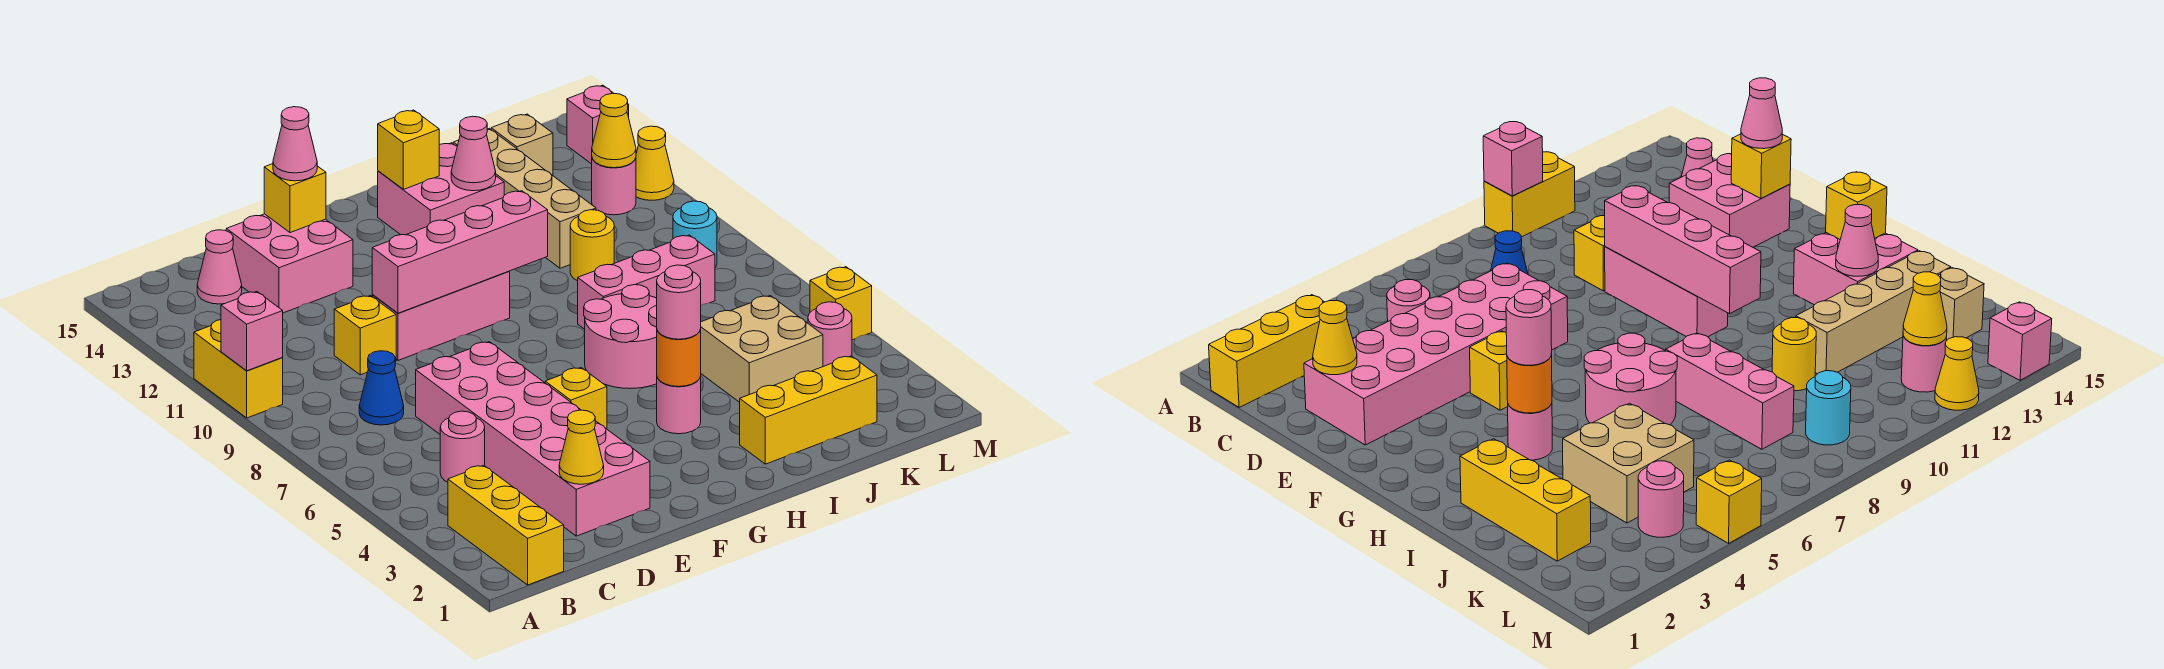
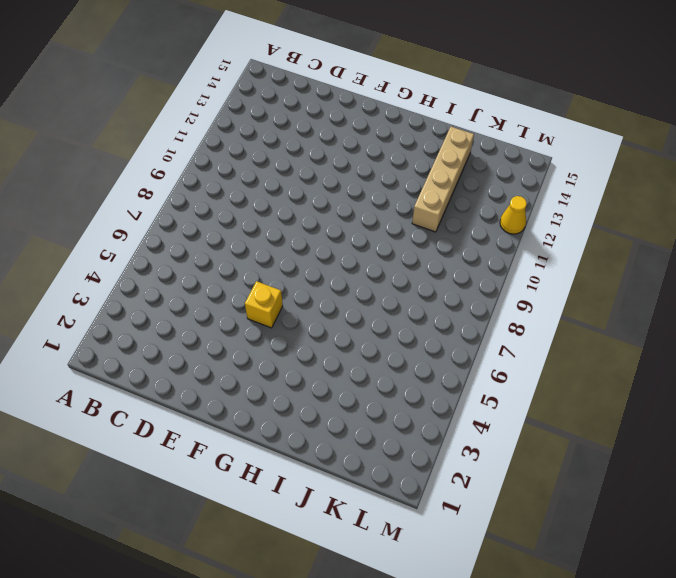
none -> yellow 1x2 brick [194,320,283,418]
none -> yellow 1x3 brick [448,465,564,585]
none -> pink 1x1 round brick [440,411,485,482]
none -> blue 1x1 cone [359,351,404,425]

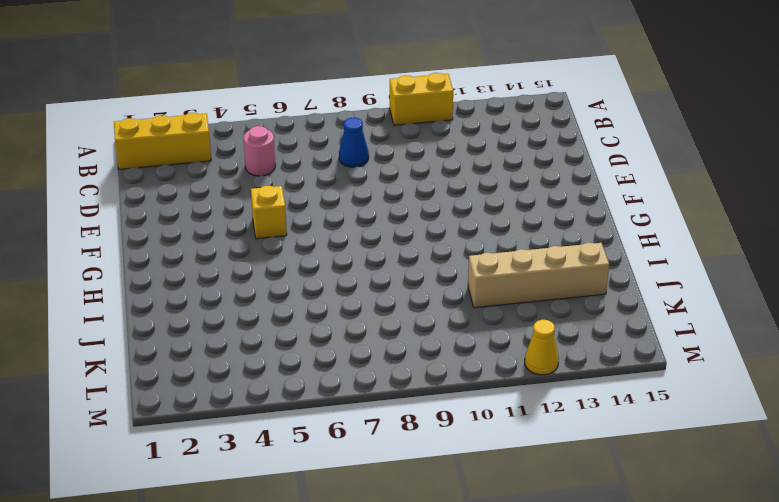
none -> pink 1x1 cone [197,230,242,304]
none -> pink 2x6 brick [416,342,650,536]
none -> yellow 1x1 brick [334,296,396,375]
none -> pink 2x2 brick [226,214,353,313]

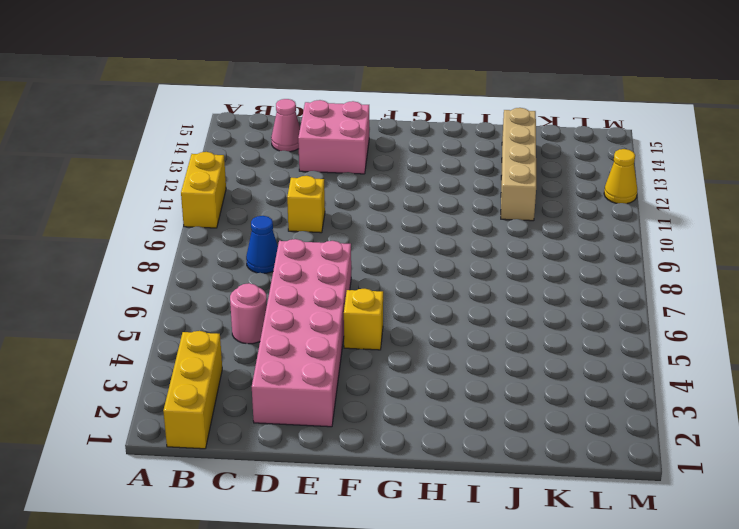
none -> pink 1x3 brick [372,271,510,360]
none -> pink 1x1 round brick [657,377,701,434]
none -> pink 2x2 round brick [584,285,657,389]
none -> pink 2x2 brick [378,143,504,235]

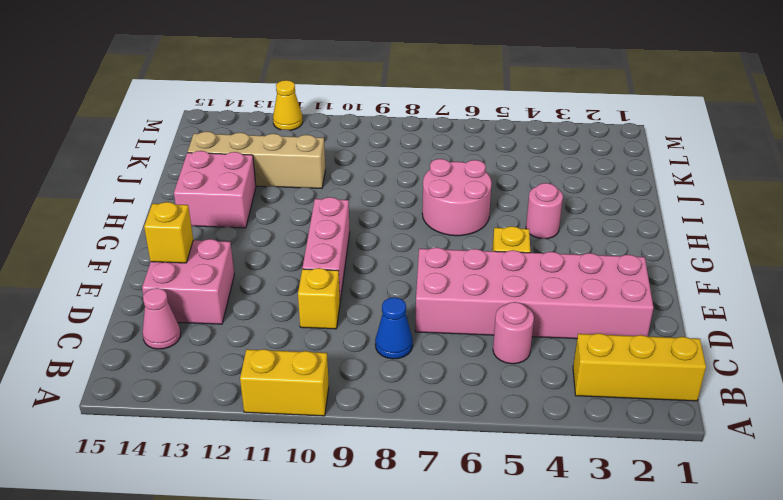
none -> yellow 1x3 brick [740,356,877,464]
none -> pink 1x3 brick [578,235,715,329]
none -> tan 2x2 brick [701,296,823,402]
none -> yellow 1x1 round brick [570,210,614,281]

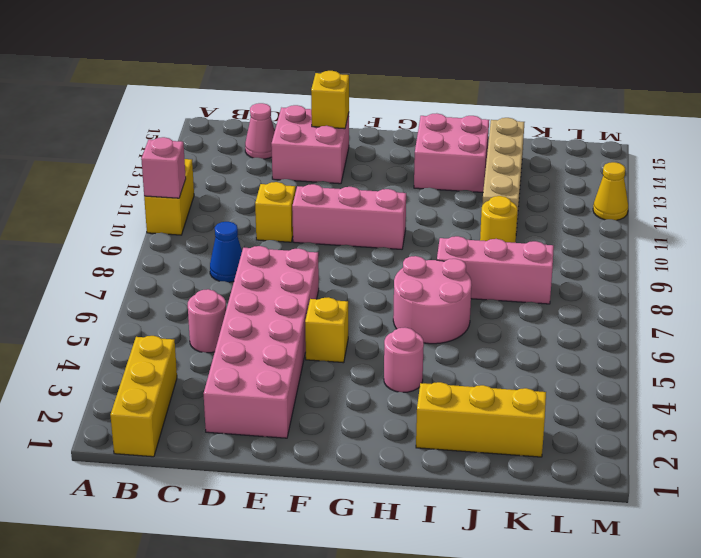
none -> tan 2x2 brick [701,296,823,402]
none -> tan 1x1 brick [491,114,553,175]
none -> pink 1x1 round brick [808,302,852,366]
none -> cyan 1x1 round brick [673,201,717,268]

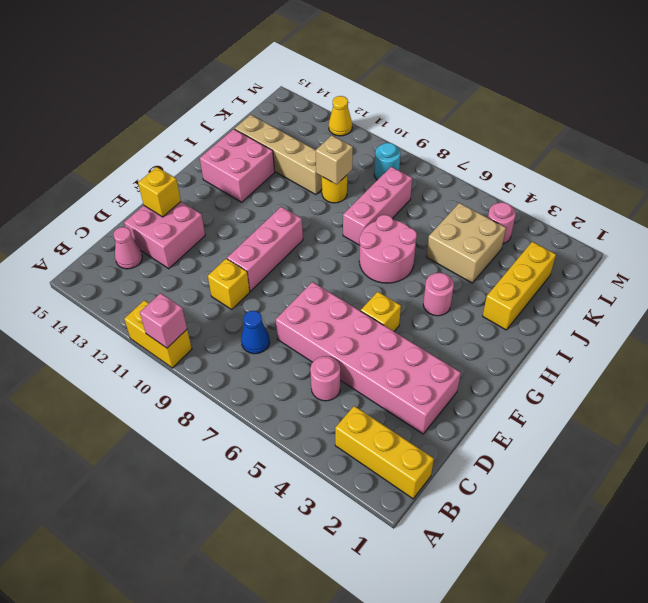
tan 1x1 brick [316,135,353,184] -> tan 1x1 brick moved to [491,114,553,175]
none -> pink 1x1 round brick [592,158,636,215]
none -> yellow 1x1 brick [810,267,872,340]
none -> pink 1x1 brick [567,85,629,164]
none -> yellow 1x1 cone [559,410,604,484]

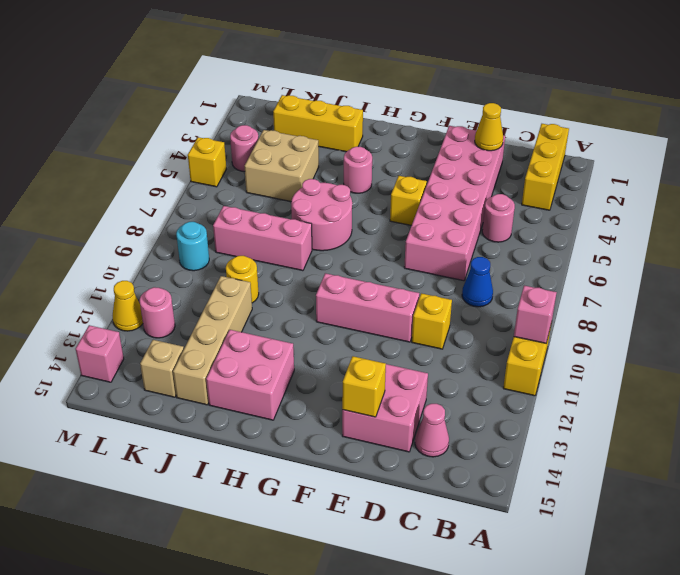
none -> pink 1x4 brick [372,191,548,313]
none -> orange 1x1 round brick [657,329,701,387]
none -> yellow 1x1 brick [378,110,439,189]
none -> pink 1x1 cone [451,116,496,191]

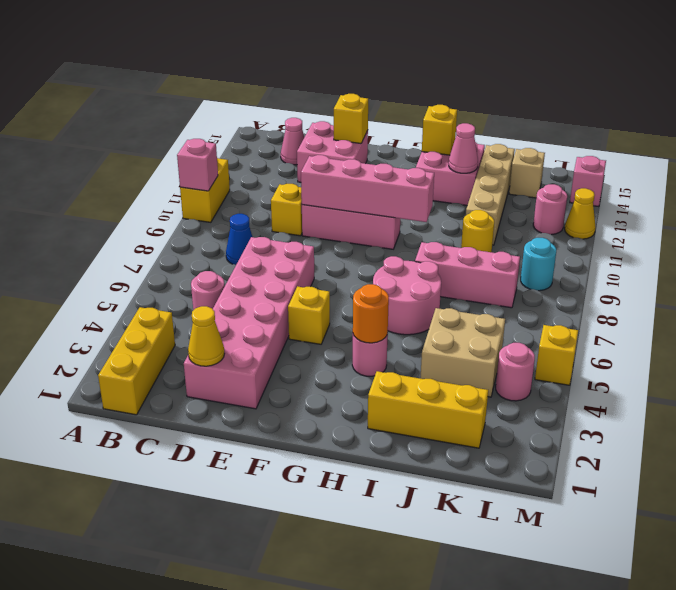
none -> yellow 1x1 cone [592,93,636,168]
none -> pink 1x1 cone [273,107,317,181]
none -> pink 1x1 round brick [657,265,701,339]

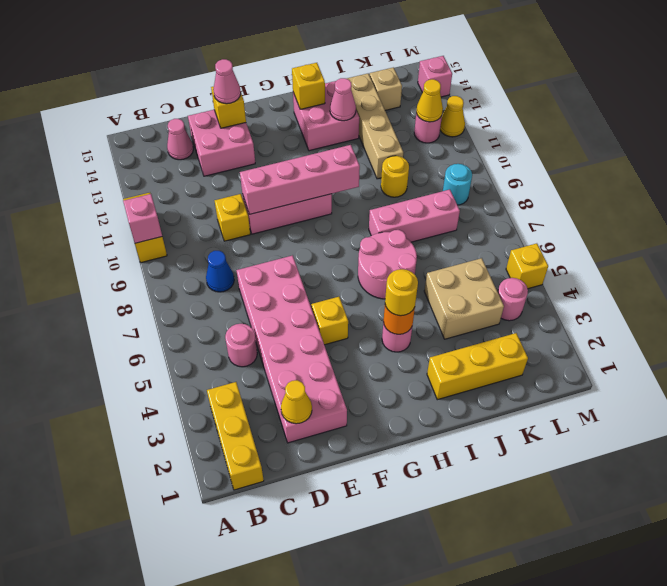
yellow 1x1 round brick [385,269,418,316] -> pink 1x1 round brick [657,265,701,339]

